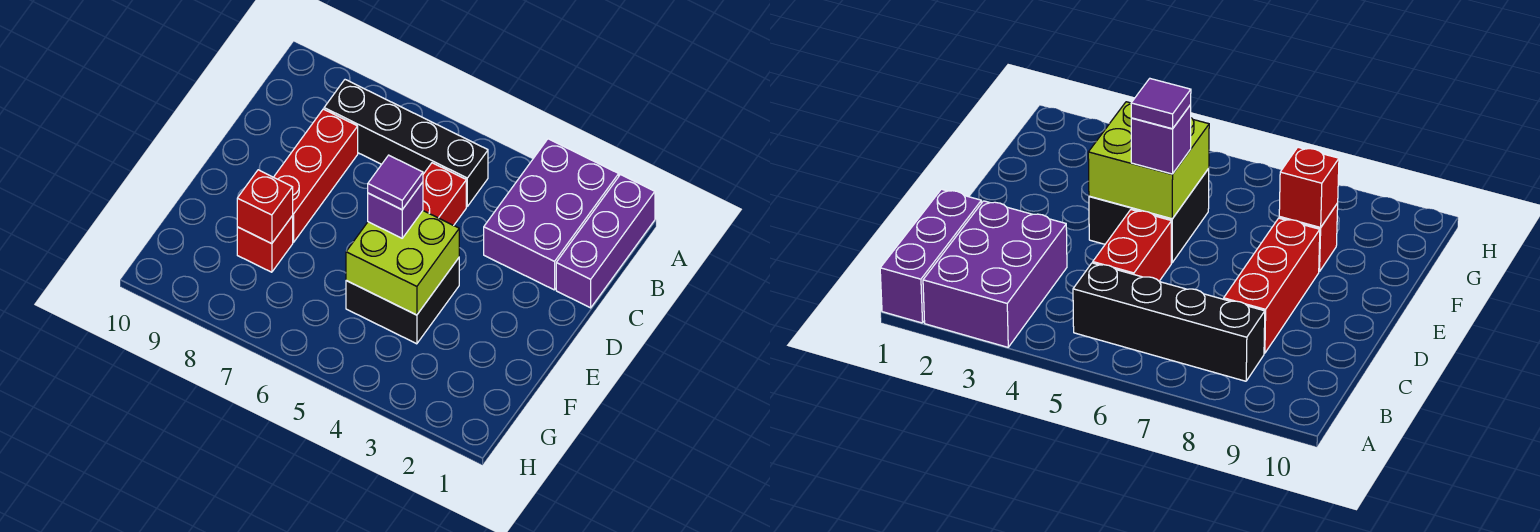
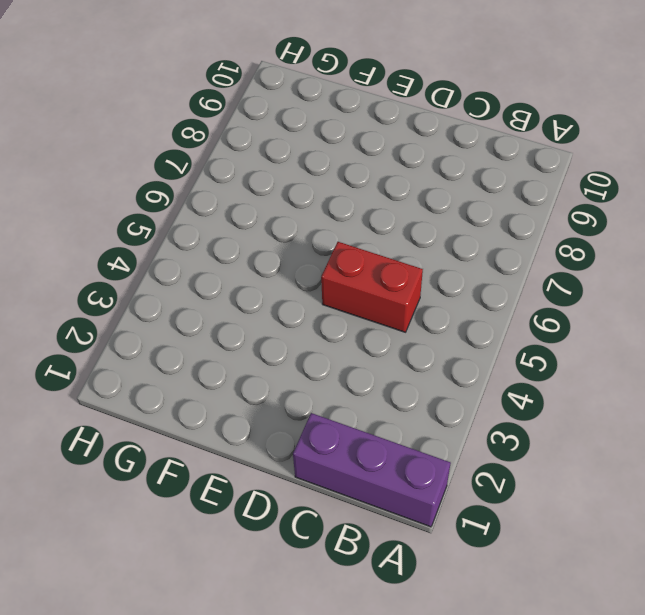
none -> purple 2x3 brick [484,139,619,290]
none -> black 1x4 brick [324,80,488,206]

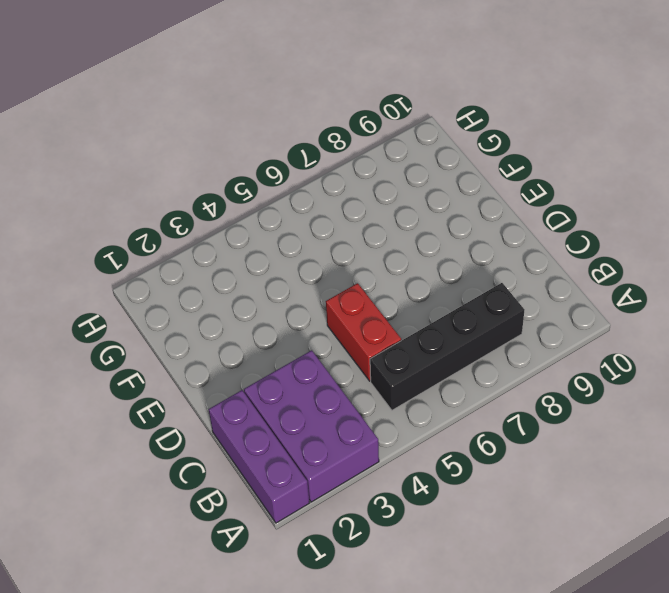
none -> red 1x3 brick [274,109,358,242]
none -> black 2x2 brick [346,258,459,344]

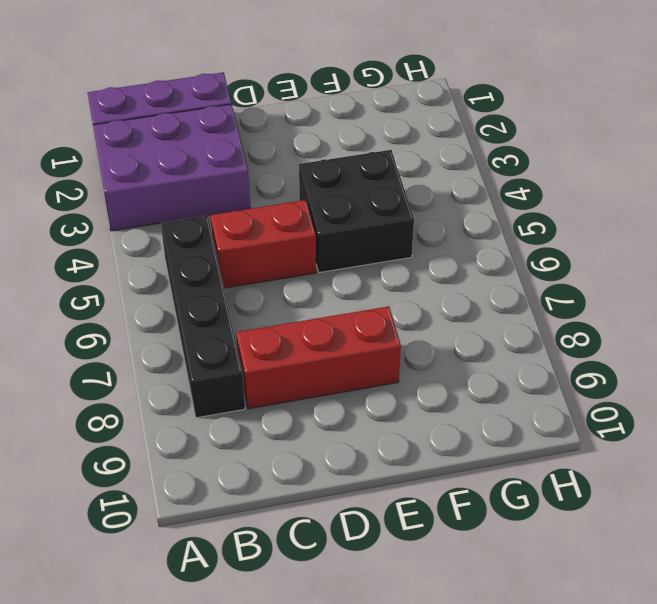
none -> red 1x1 brick [237,216,293,272]
none -> lime 2x2 brick [346,211,459,315]

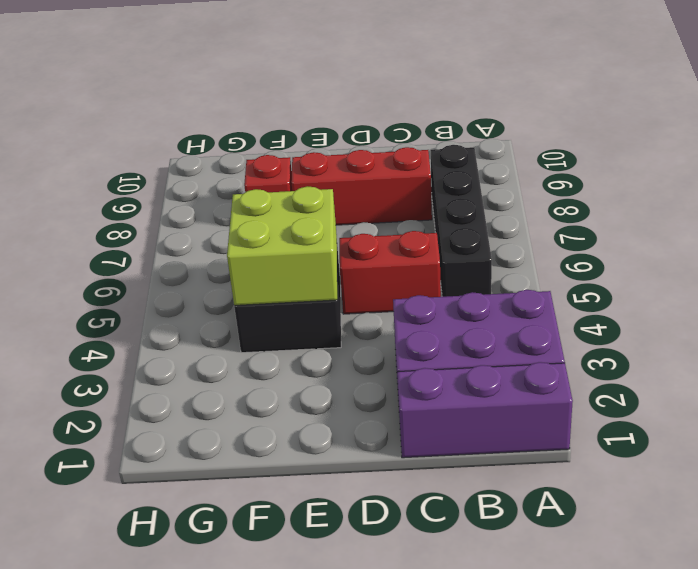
none -> red 1x1 brick [237,170,293,244]
none -> purple 1x1 brick [368,182,423,238]

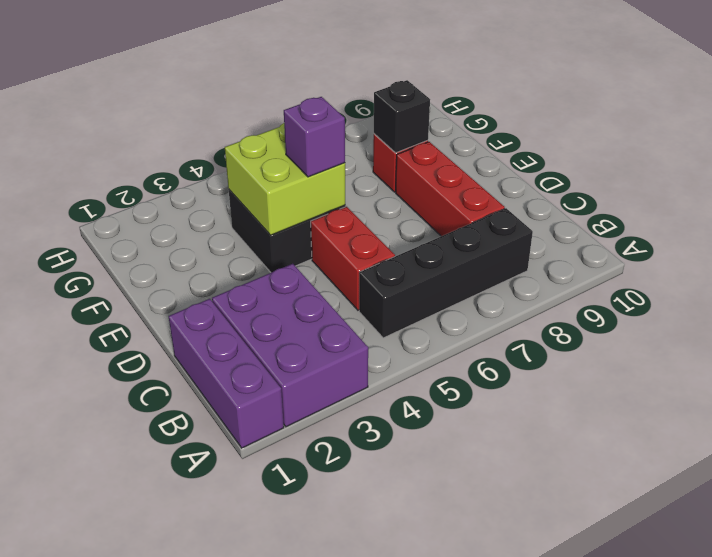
black 1x1 brick [374,80,430,153] -> red 1x1 brick [237,170,293,244]
none -> purple 1x1 tile [368,155,423,210]

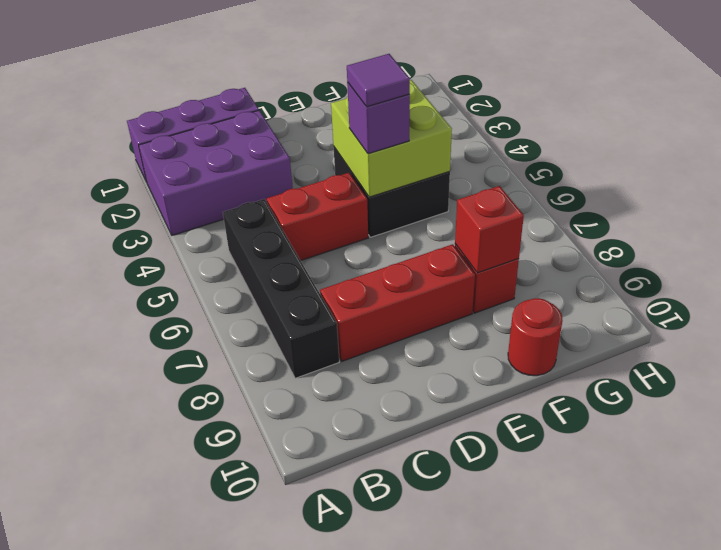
red 1x1 round brick [508,298,563,376] -> none

